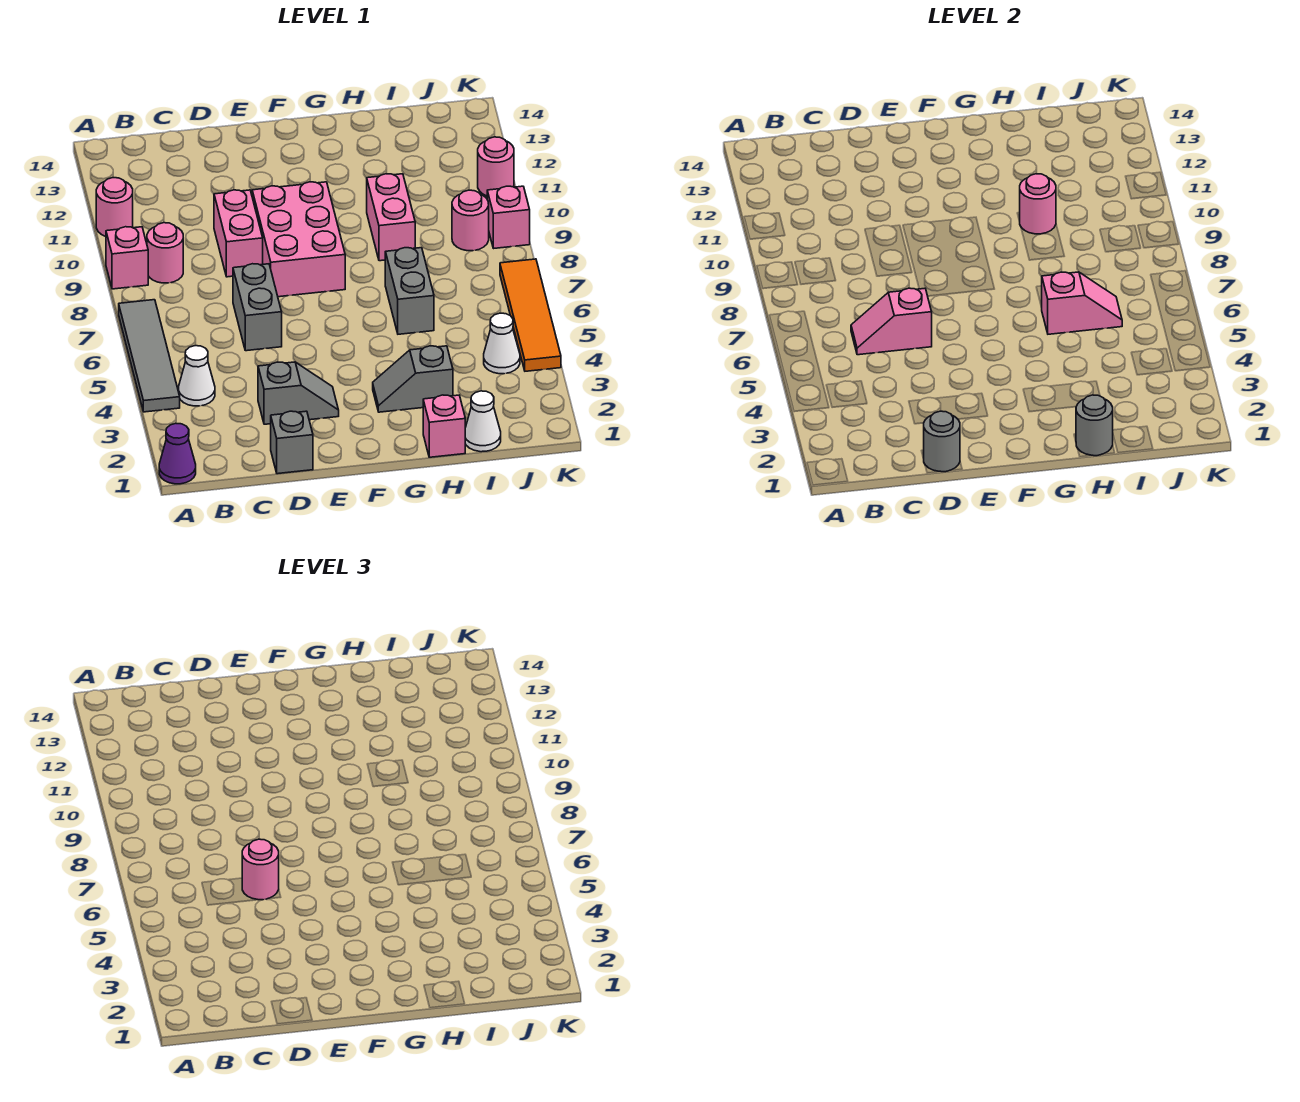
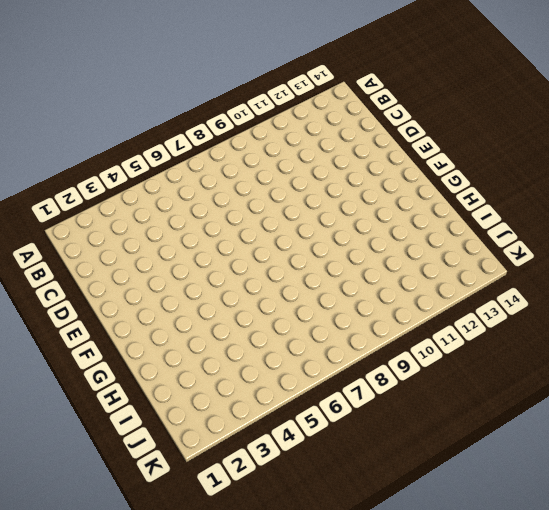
none -> purple 1x1 cone [159,423,196,484]
none -> grey 1x4 tile [119,300,180,412]
none -> pink 1x1 brick [106,227,148,289]

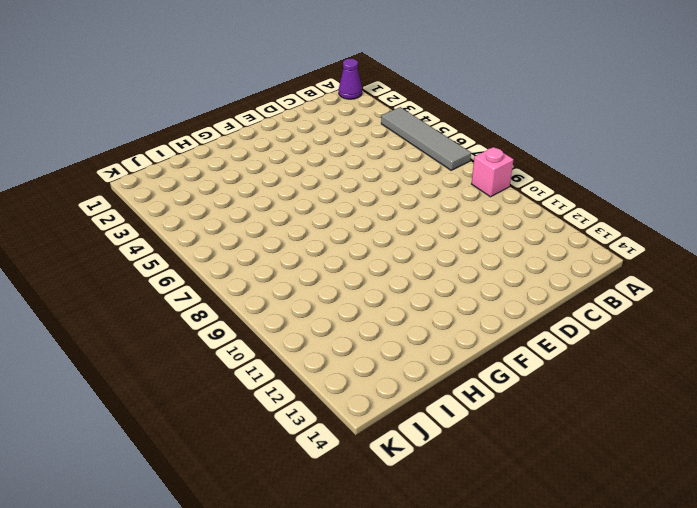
none -> pink 1x1 round brick [96,178,133,237]
none -> white 1x1 cone [179,346,215,406]
none -> pink 1x1 round brick [147,223,183,283]

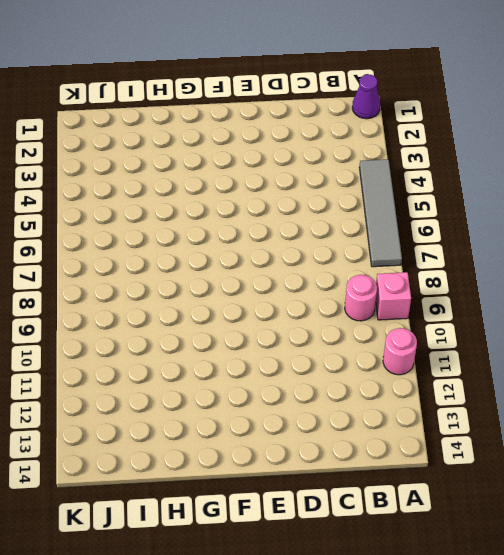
none -> white 1x1 cone [179,346,215,406]
none -> grey 1x1 brick [271,411,313,474]
none -> grey 1x2 slope [258,362,339,424]

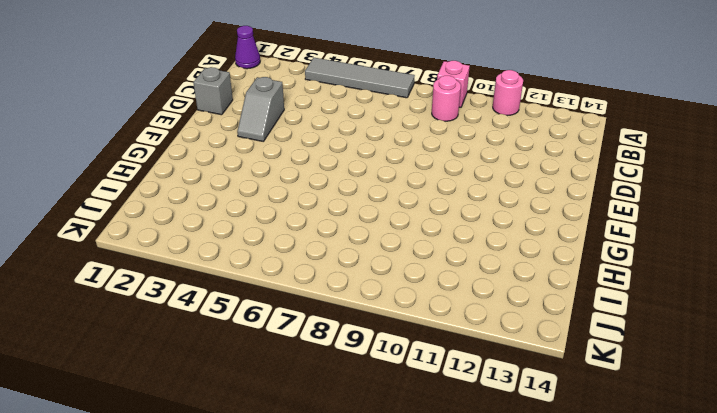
none -> white 1x1 cone [179,346,215,406]
none -> grey 1x2 brick [233,264,282,351]
none -> pink 1x2 brick [214,190,263,277]

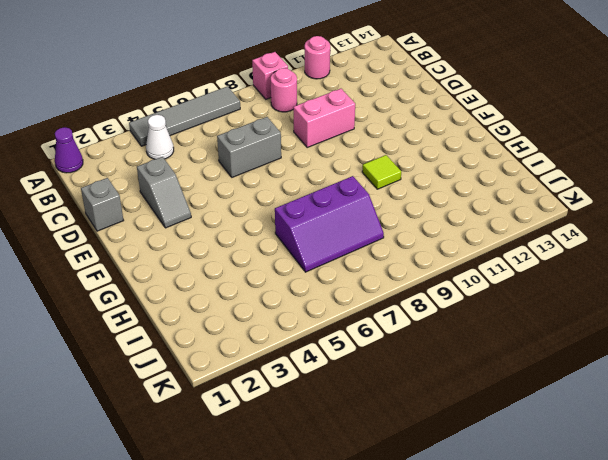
lime 1x1 tile [362,155,401,189] -> none
purple 2x3 slope [275,176,384,272] -> grey 1x2 brick [385,248,434,334]
none -> pink 2x3 brick [252,182,345,297]
none -> grey 1x2 slope [373,346,453,412]
none -> pink 1x1 brick [423,395,465,457]

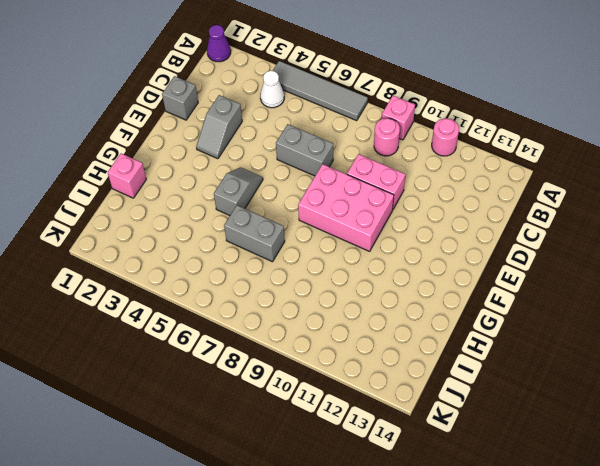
grey 1x2 slope [214,167,263,216] -> grey 1x2 slope moved to [373,346,453,412]
none -> pink 1x2 brick [367,174,415,261]
none -> white 1x1 cone [465,391,501,452]
none -> white 1x1 cone [484,313,520,374]

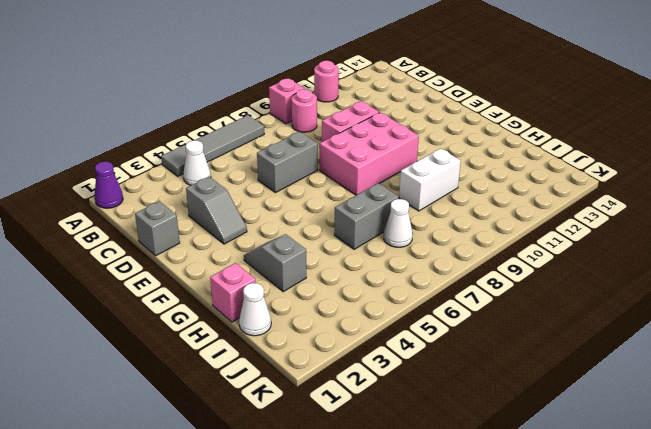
white 1x2 brick [399,148,461,211] -> pink 1x2 brick [367,174,415,261]
white 1x1 cone [384,199,413,247] -> white 1x1 cone moved to [484,313,520,374]
none -> pink 1x1 round brick [452,190,489,251]
none -> orange 1x4 tile [500,259,561,371]
none -> pink 1x1 brick [487,186,530,248]

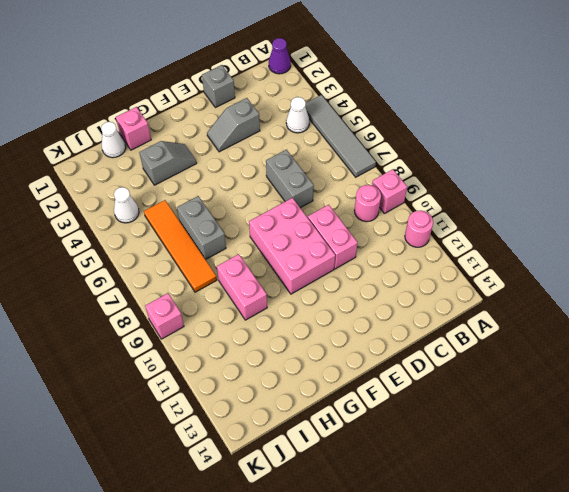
orange 1x4 tile [144,200,217,292] -> orange 1x4 tile moved to [500,259,561,371]
none -> pink 1x1 round brick [452,190,489,251]
none -> pink 1x1 round brick [478,137,514,196]
none -> pink 1x2 slope [851,288,932,355]

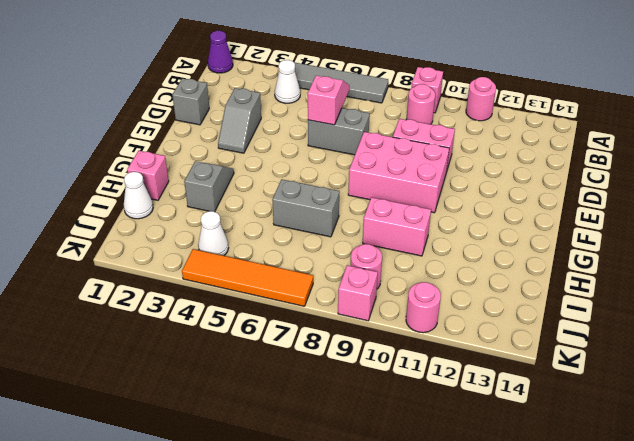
none -> grey 1x1 round brick [924,411,960,472]
none -> grey 1x1 round brick [1076,395,1113,456]
none -> pink 1x2 slope [1042,272,1122,334]

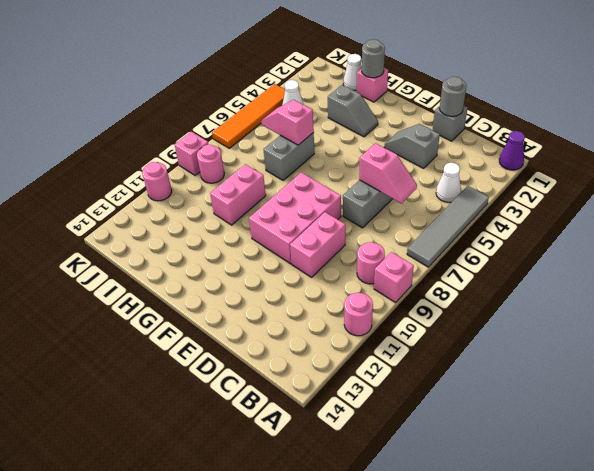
none -> pink 1x1 round brick [1020,174,1056,234]
none -> pink 1x1 round brick [242,839,279,900]

